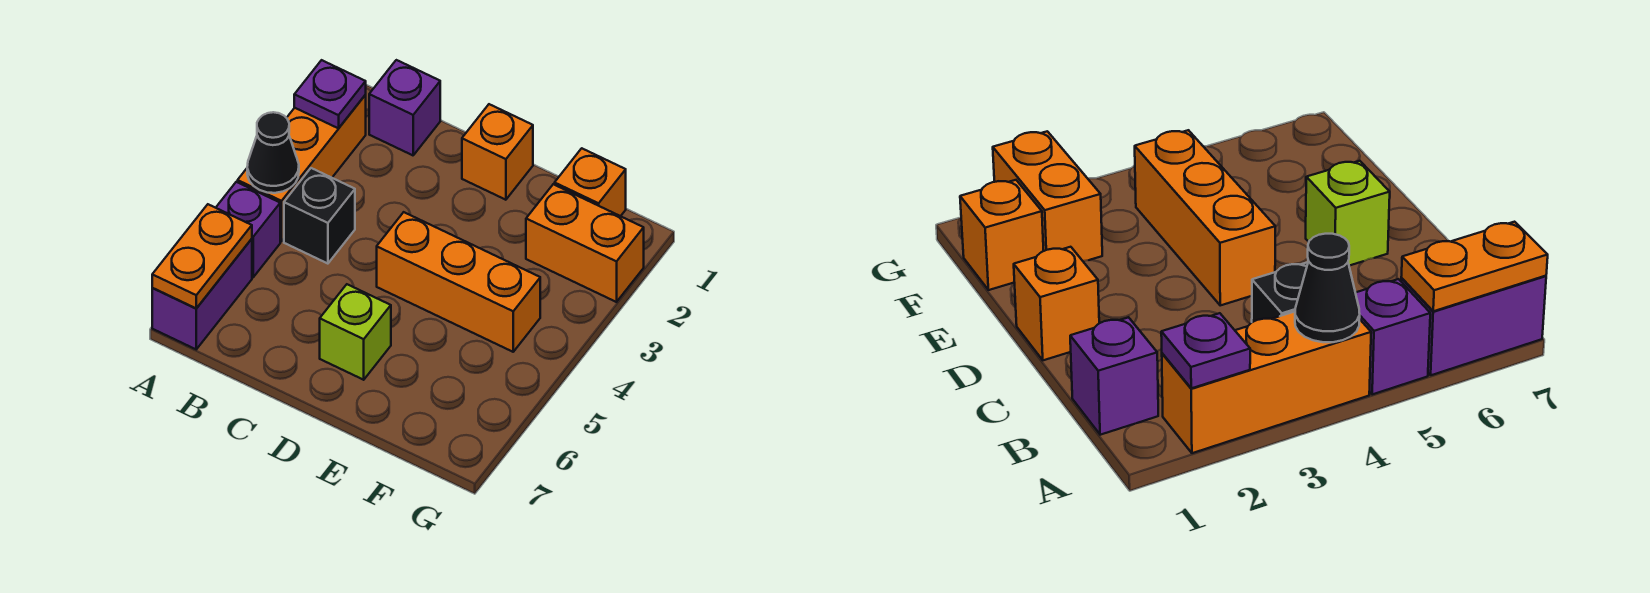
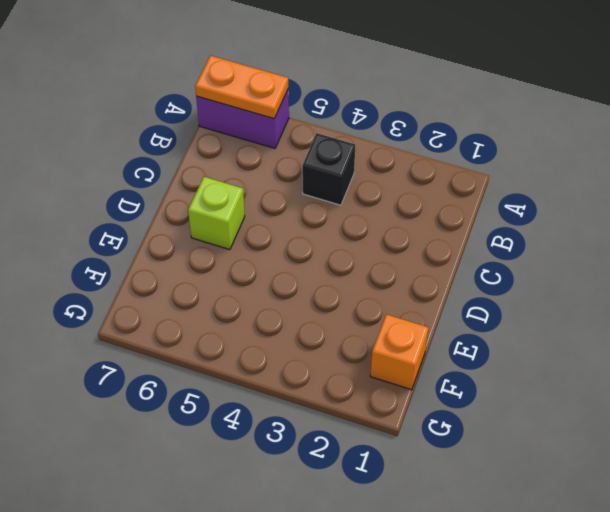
none -> orange 1x3 brick [238,95,366,241]
none -> purple 1x1 brick [216,182,280,277]
none -> purple 1x1 brick [369,60,440,155]

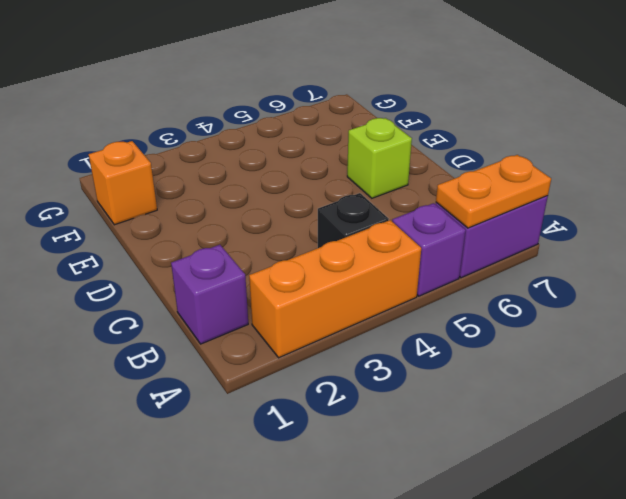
none -> orange 1x1 brick [462,104,533,200]
none -> orange 1x3 brick [377,212,540,352]
none -> orange 1x2 brick [526,184,644,302]

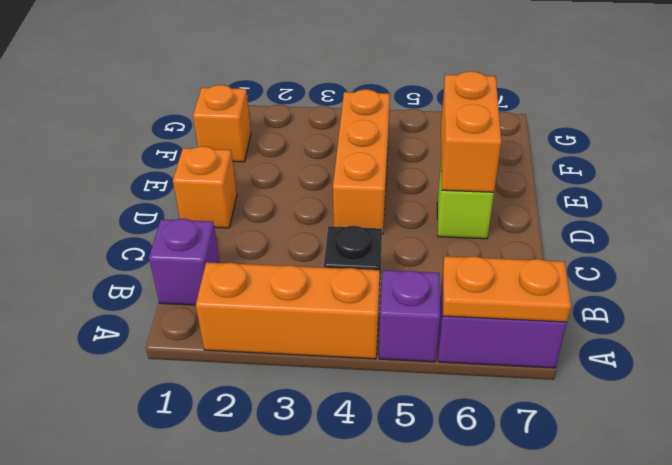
orange 1x2 brick [441,71,501,192] -> orange 1x2 brick moved to [526,184,644,302]
none -> purple 1x1 plate [294,60,366,128]
none -> black 1x1 cone [247,112,299,193]

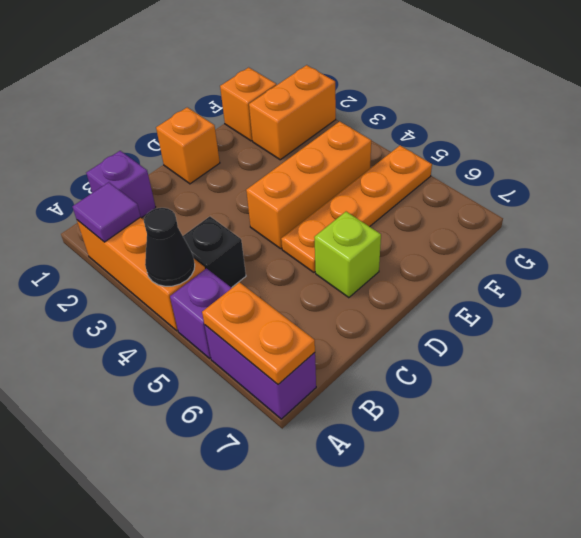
purple 1x1 tile [72,182,141,242] -> purple 1x1 plate [294,60,366,128]
orange 1x4 plate [281,146,432,272] -> none

